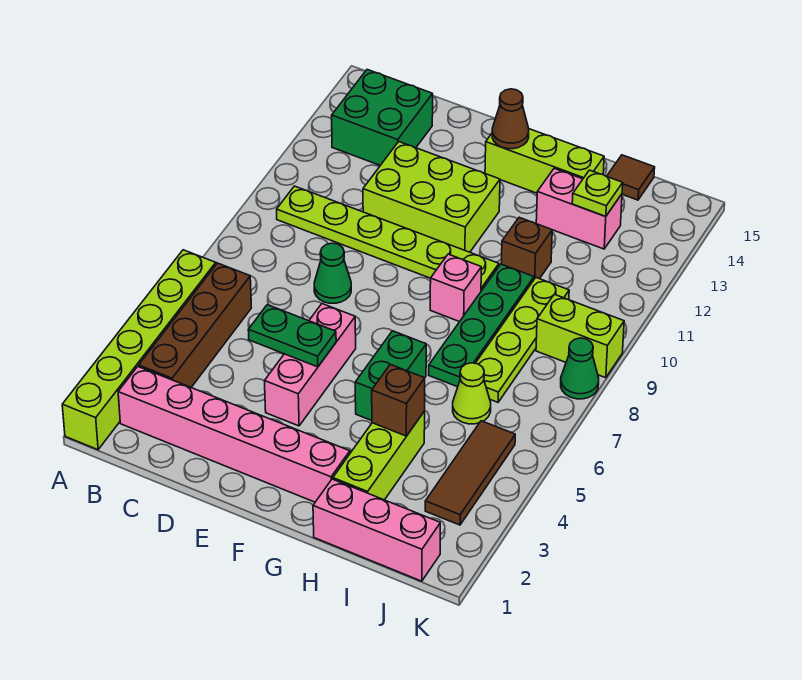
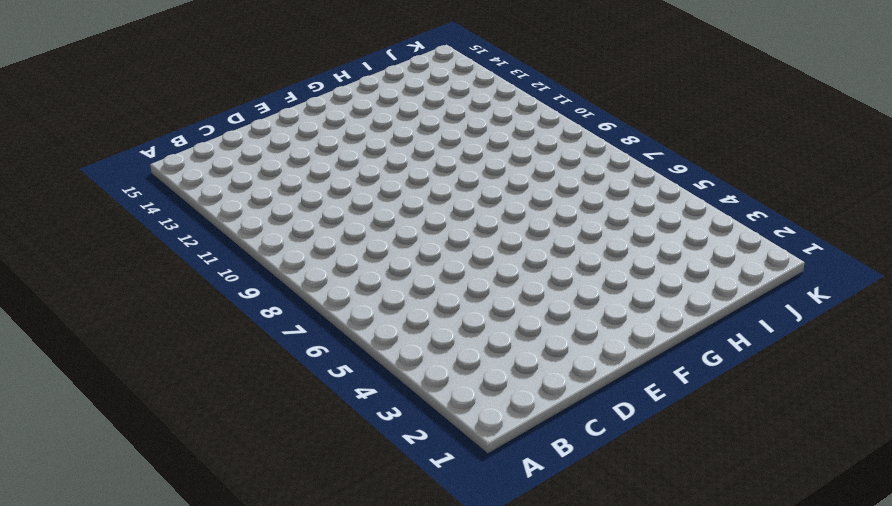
none -> lime 1x6 brick [62,250,216,450]
none -> pink 1x6 brick [118,367,350,502]
none -> brown 1x4 brick [139,263,251,387]

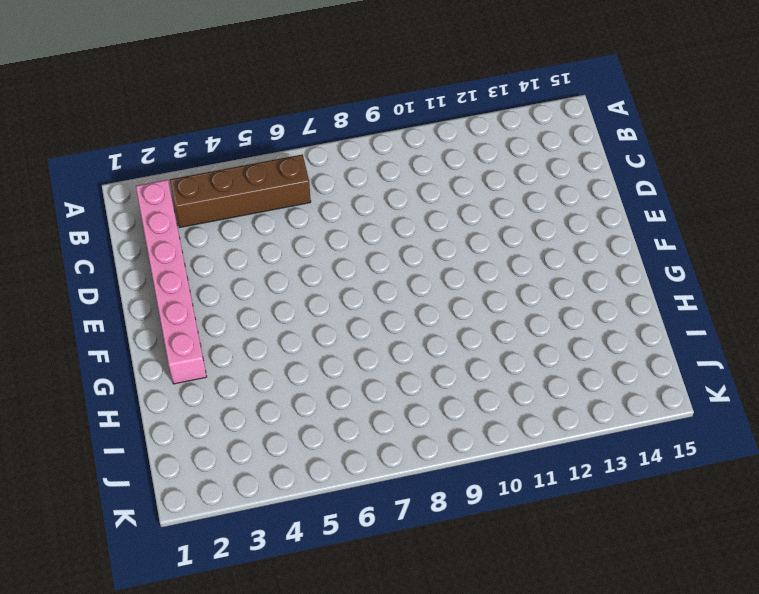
none -> lime 1x6 brick [62,250,216,450]
none -> lime 1x6 plate [277,186,499,291]
none -> green 2x2 brick [332,70,433,165]

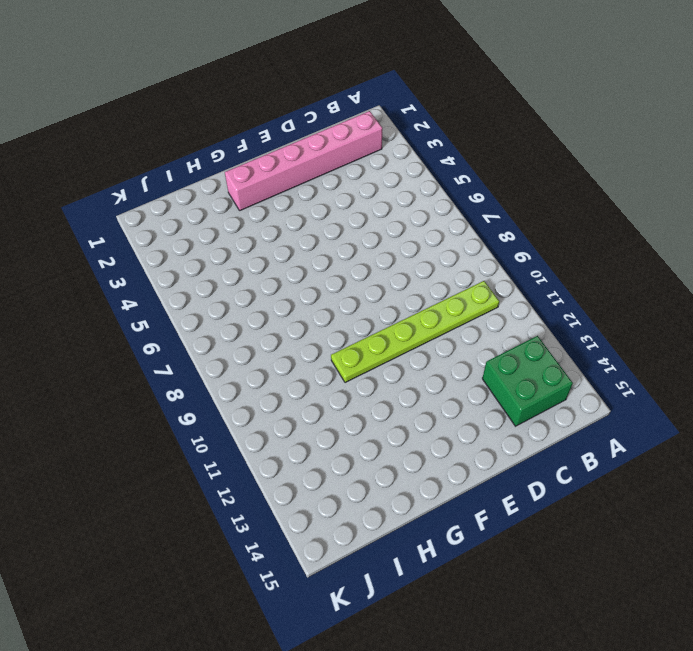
none -> lime 1x6 brick [62,250,216,450]
none -> brown 1x4 brick [139,263,251,387]
none -> green 1x1 cone [314,243,351,303]

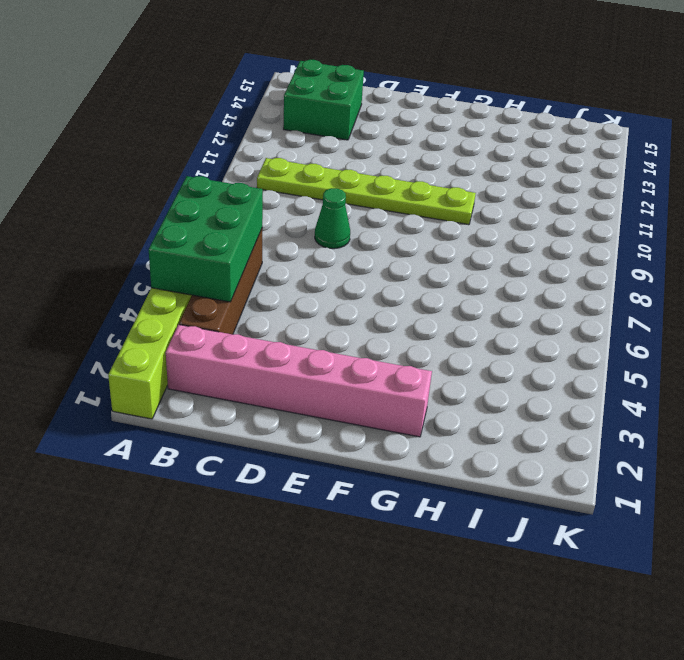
green 2x3 brick [149,176,263,302] -> none
none -> lime 2x3 brick [363,142,500,252]
none -> pink 1x3 brick [265,304,356,426]
none -> lime 1x3 brick [485,129,604,193]

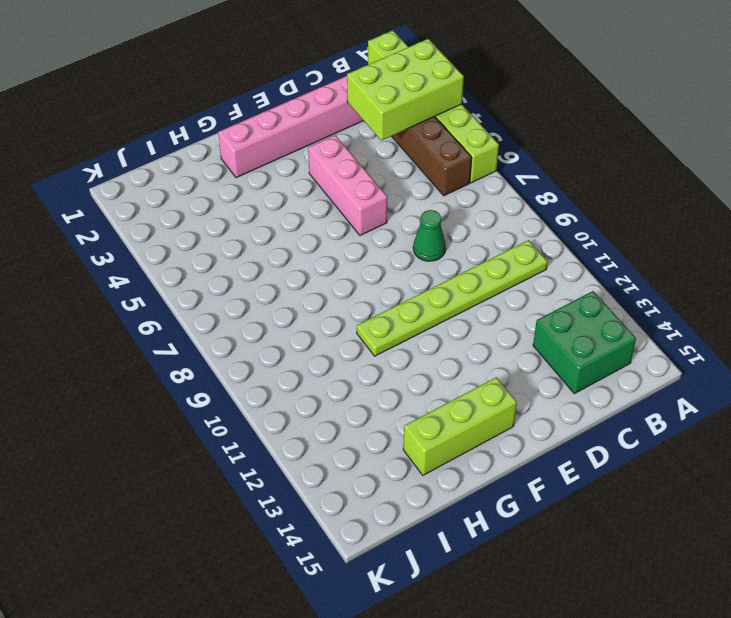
lime 2x3 brick [347,39,464,141] -> lime 2x3 brick moved to [363,142,500,252]
none -> green 1x2 brick [355,331,426,421]
none -> pink 1x1 brick [430,254,481,322]
none -> pink 1x3 brick [313,479,440,581]

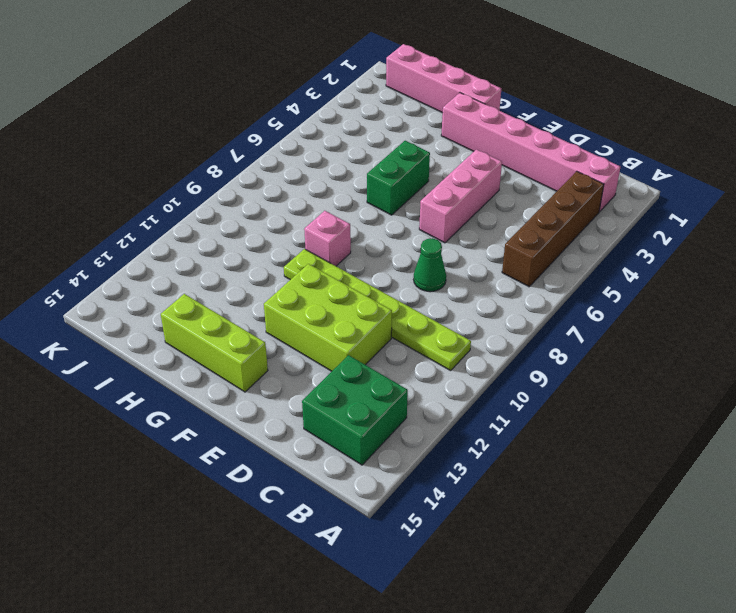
pink 1x4 brick [386,44,501,113] -> pink 1x3 brick [313,479,440,581]
none -> lime 1x6 brick [62,250,216,450]
none -> lime 1x3 brick [333,411,425,500]
none -> green 1x4 plate [429,264,534,387]

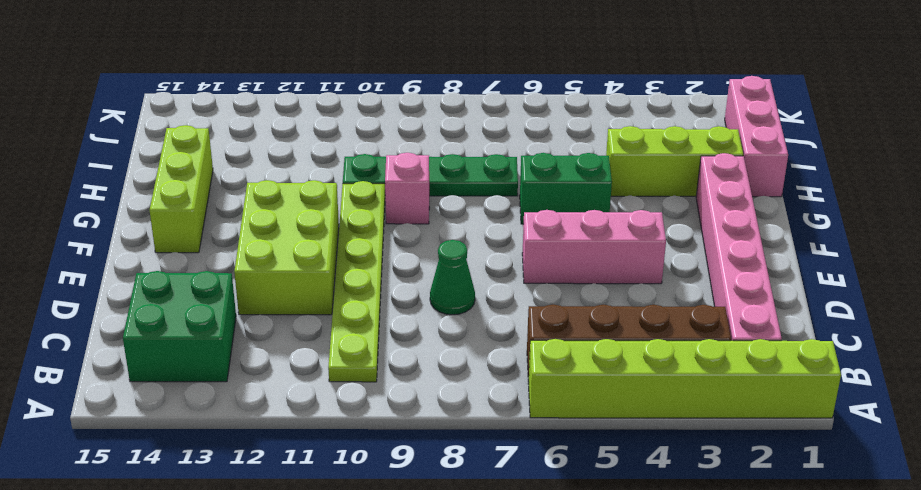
none -> brown 1x1 brick [501,217,552,279]
none -> pink 1x2 brick [536,168,622,249]
none -> lime 1x1 cone [453,363,491,424]

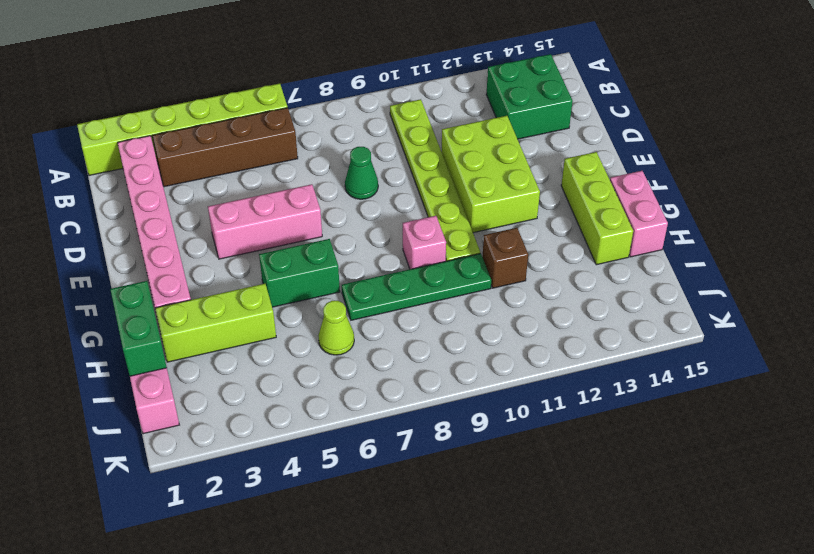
pink 1x2 brick [610,171,668,257] -> pink 1x2 brick moved to [536,168,622,249]
green 1x2 brick [110,281,167,376] -> none
none -> lime 1x4 plate [476,278,569,402]
none -> brown 1x1 tile [607,155,655,200]
none -> brown 1x3 tile [425,421,515,525]

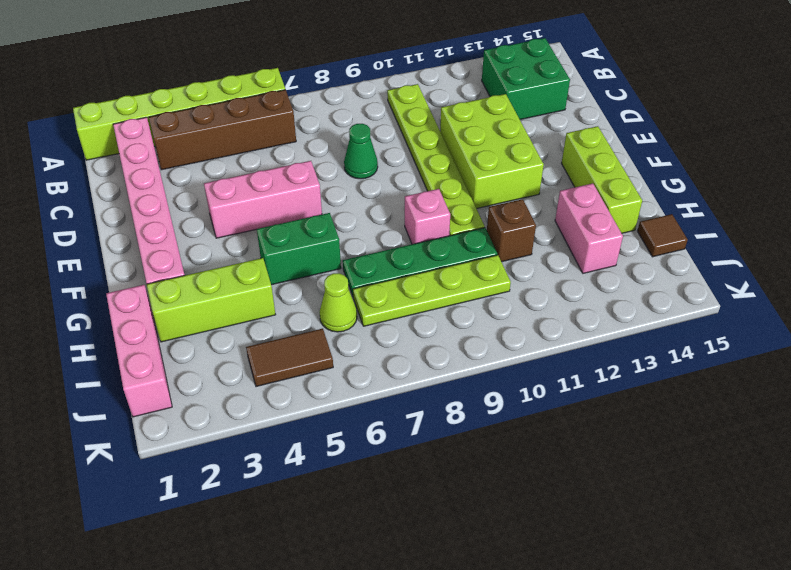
brown 1x2 tile [246,329,333,387] -> brown 1x3 tile [425,421,515,525]
none -> lime 1x2 brick [536,294,624,378]
none -> green 1x1 cone [561,338,599,399]
none -> green 1x2 plate [248,305,336,367]

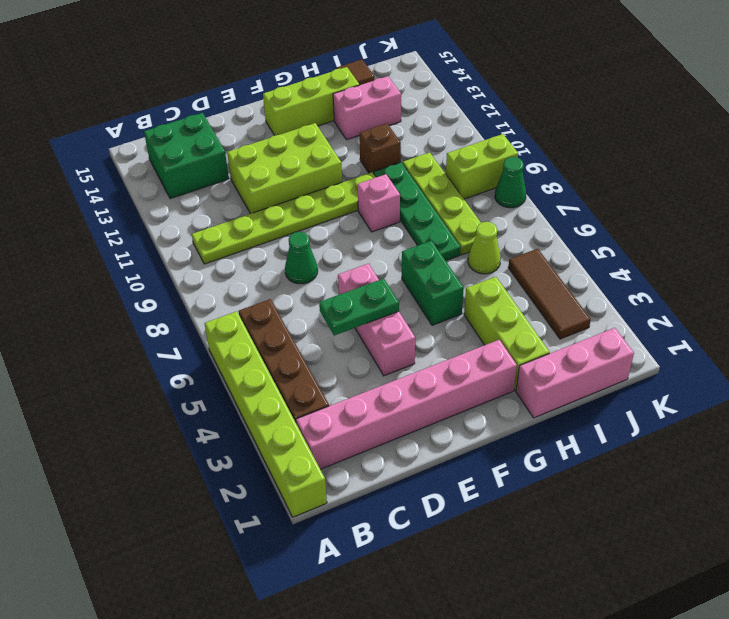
none -> brown 1x1 cone [492,89,529,149]
none -> brown 1x1 brick [372,364,425,436]
none -> lime 1x1 plate [572,170,623,217]

